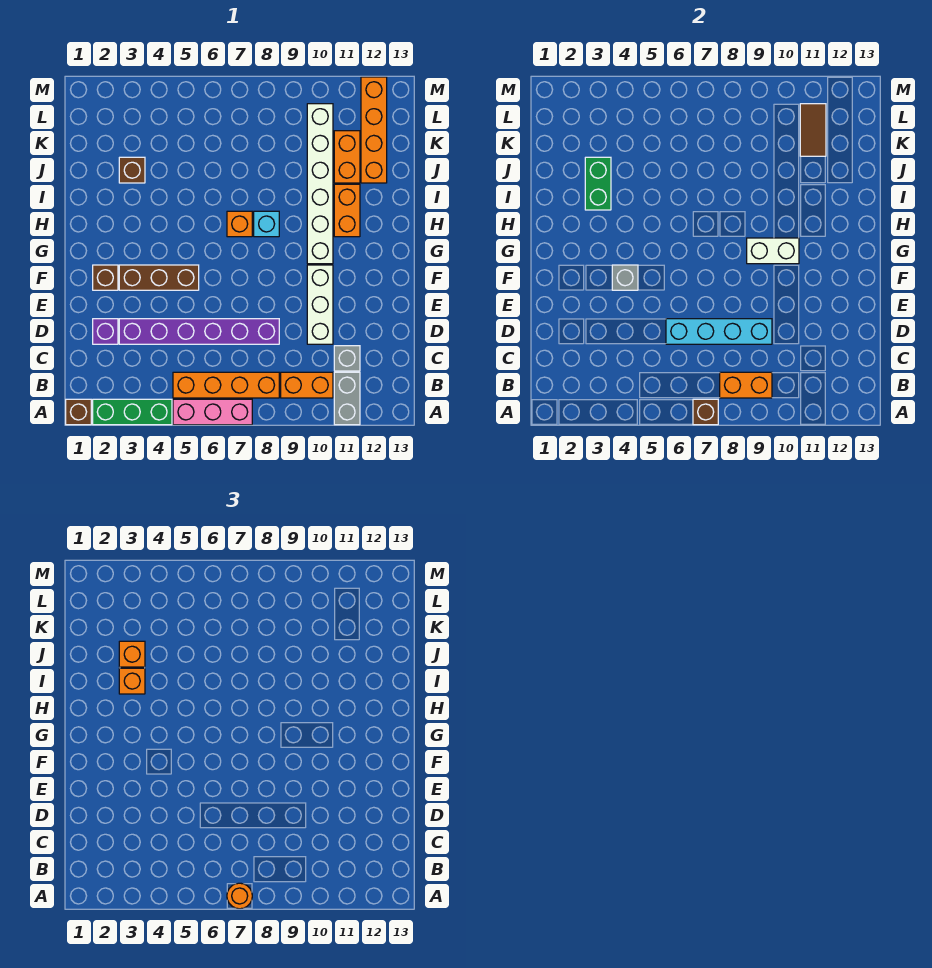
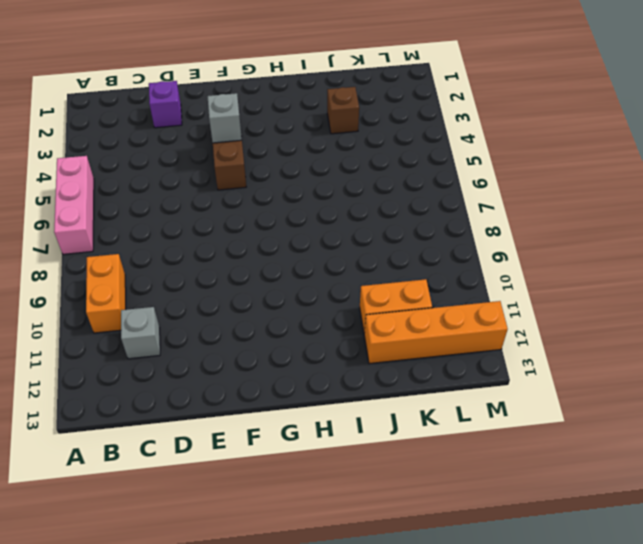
none -> brown 1x1 brick [66,399,91,425]
none -> green 1x3 brick [93,399,172,425]
none -> grey 1x2 brick [334,372,360,425]

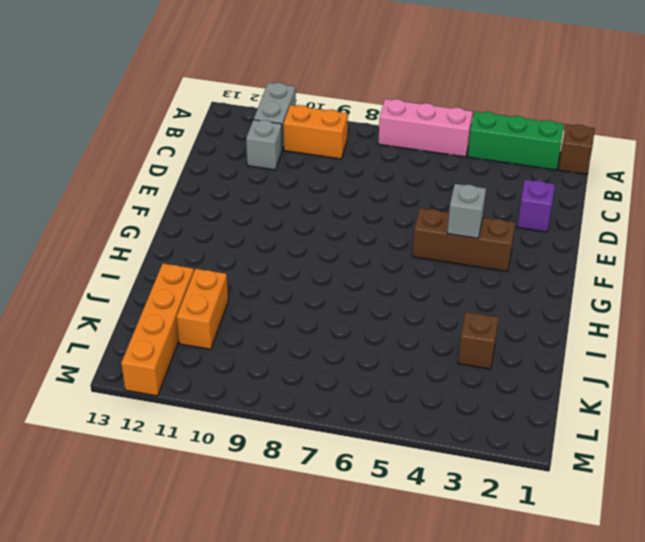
none -> orange 1x4 brick [173,372,279,398]
none -> purple 1x6 brick [119,319,279,344]
none -> white 1x3 brick [307,265,333,344]

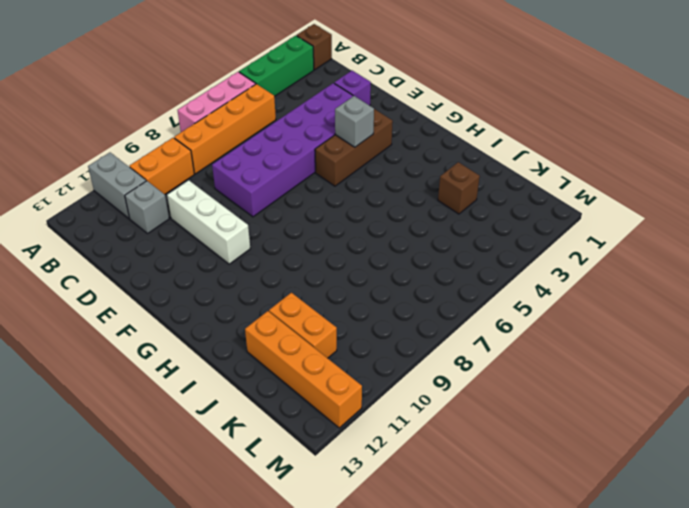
purple 2x6 brick [212,83,353,217] -> purple 1x6 brick [119,319,279,344]
none -> brown 1x1 brick [93,265,118,290]
none -> white 1x6 brick [307,104,333,264]
none -> orange 1x1 brick [227,211,252,237]

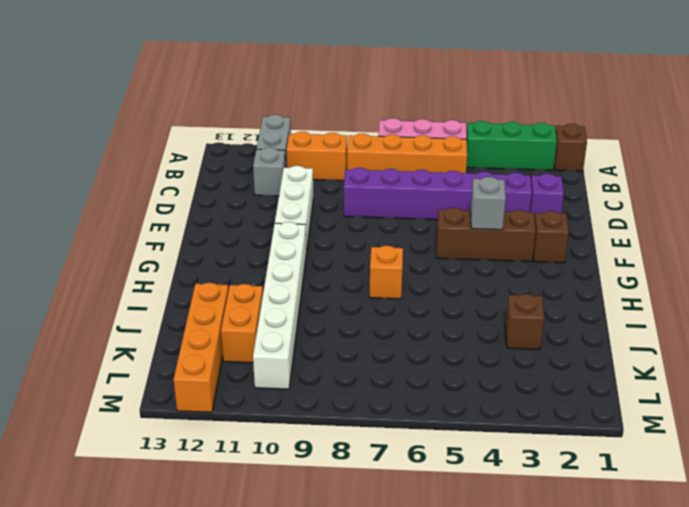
none -> cyan 1x1 brick [254,211,279,237]
none -> orange 1x2 brick [334,184,360,237]
none -> brown 1x1 brick [693,399,718,425]

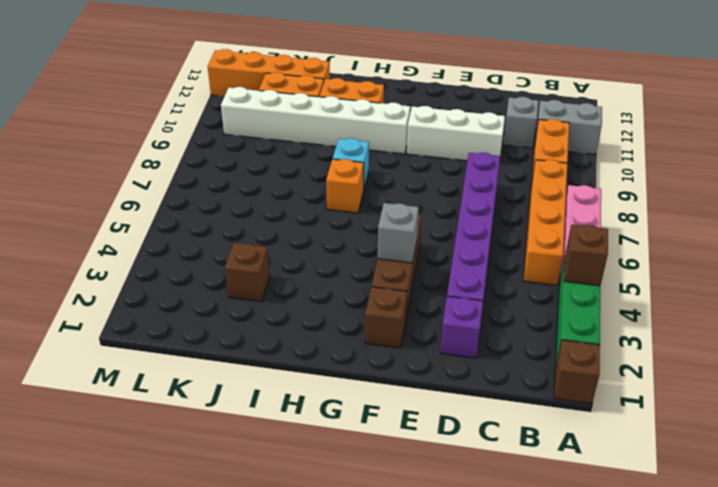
brown 1x1 brick [564,225,608,286] -> brown 1x1 brick moved to [693,399,718,425]
none -> orange 1x2 brick [720,372,772,398]
none -> cyan 1x4 brick [666,319,772,344]
none -> white 1x2 brick [747,238,799,264]

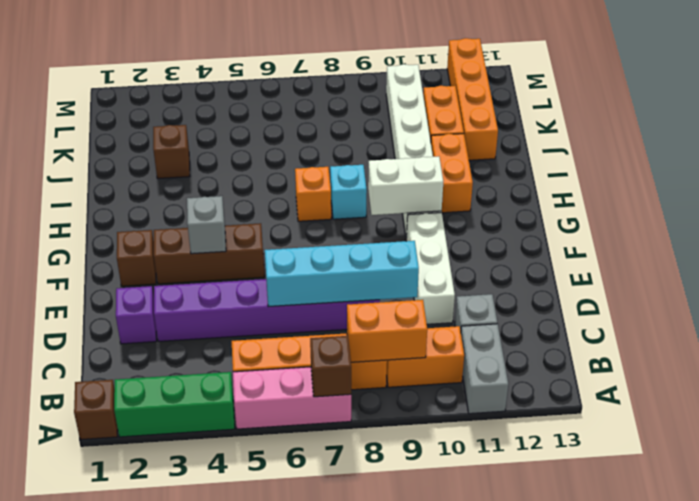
none -> green 1x2 brick [585,157,611,210]
none -> brown 1x2 tile [800,104,826,156]
none -> orange 1x1 round brick [227,883,252,909]

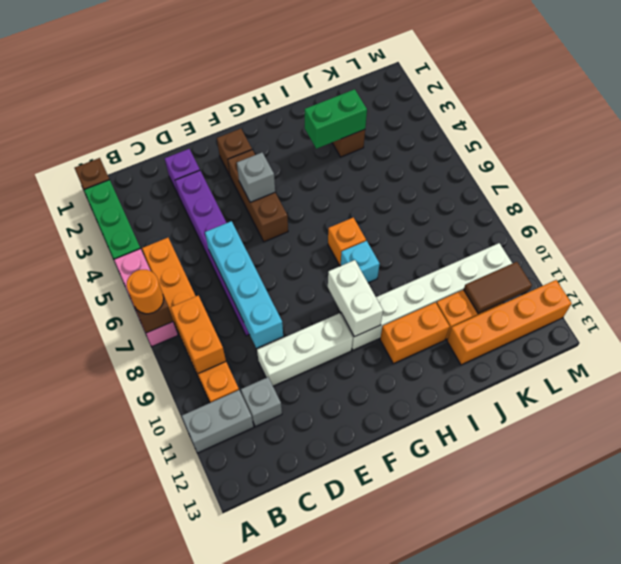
none -> orange 1x1 brick [119,668,145,694]
none -> orange 1x1 brick [119,641,145,667]

